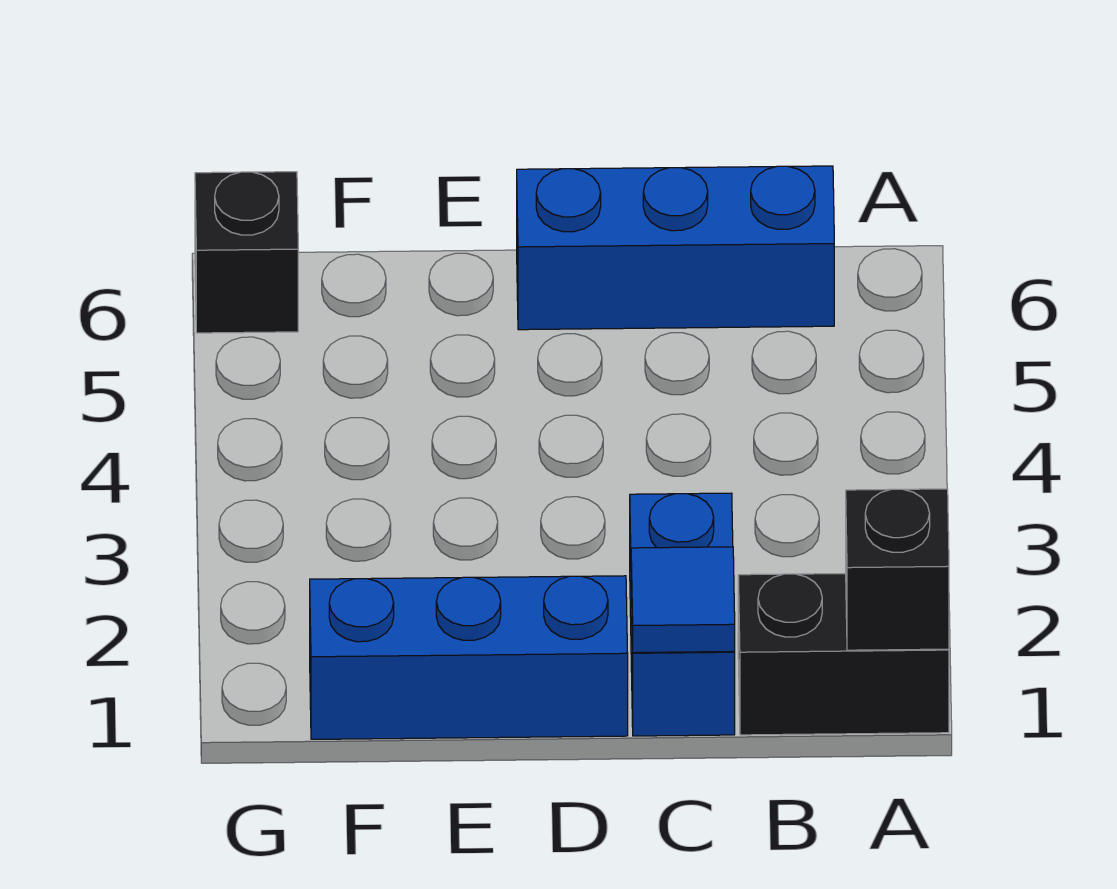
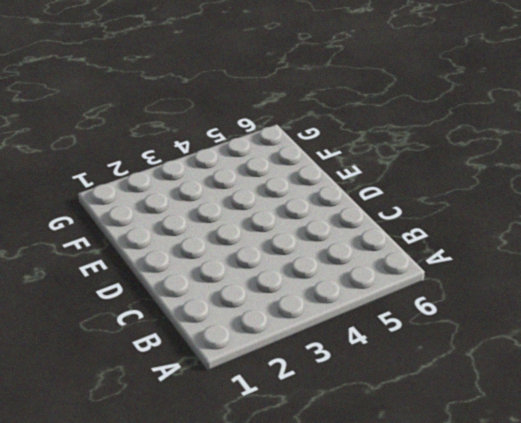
none -> black 1x2 brick [738,574,949,735]
none -> blue 1x3 brick [517,166,834,330]

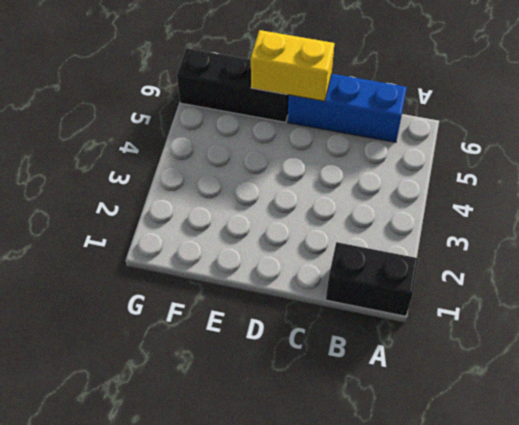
yellow 1x2 brick [251,30,334,101] -> none
black 1x3 brick [177,48,289,122] -> black 1x1 brick [195,172,298,333]
none -> blue 1x2 brick [630,493,735,736]
none -> blue 1x3 brick [310,576,628,739]

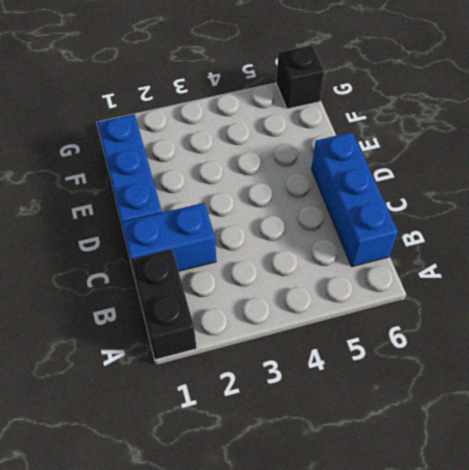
none -> black 1x1 brick [846,489,949,650]
none -> blue 1x1 tile [631,547,735,653]

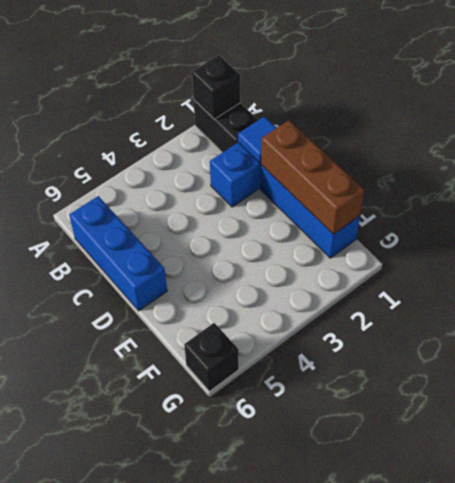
brown 1x3 brick [261,120,364,235] -> none

